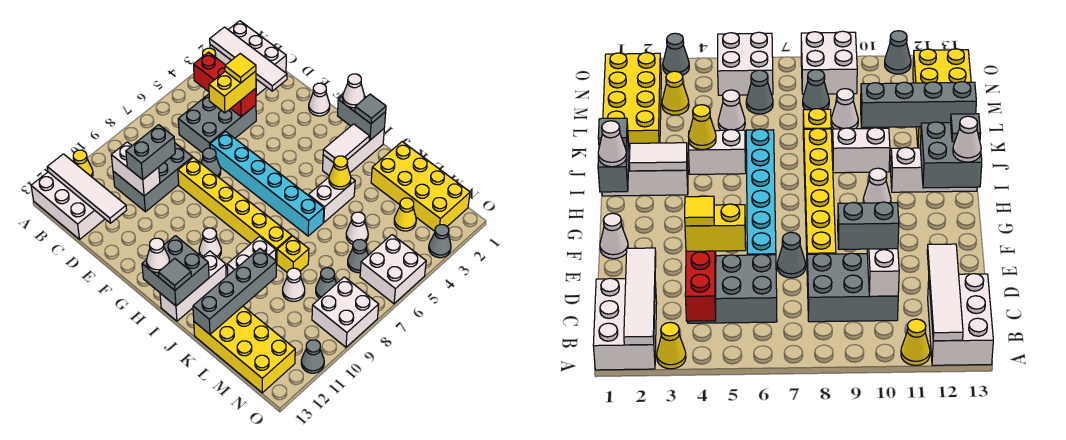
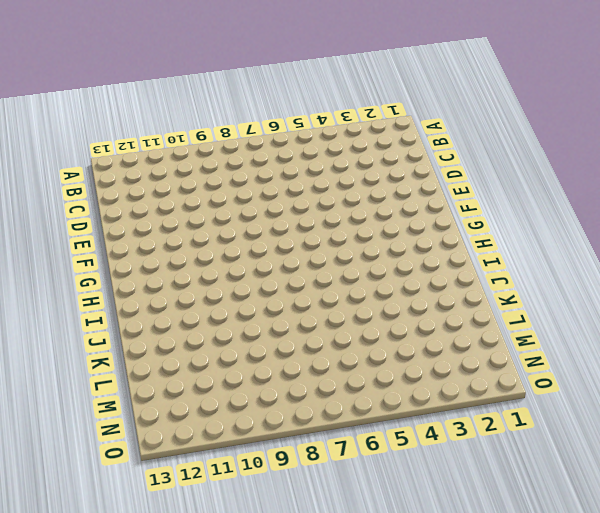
none -> white 2x3 brick [210,21,286,95]
none -> yellow 1x1 cone [657,322,686,369]
none -> yellow 1x1 cone [73,150,93,177]
none -> white 2x3 brick [31,172,105,239]

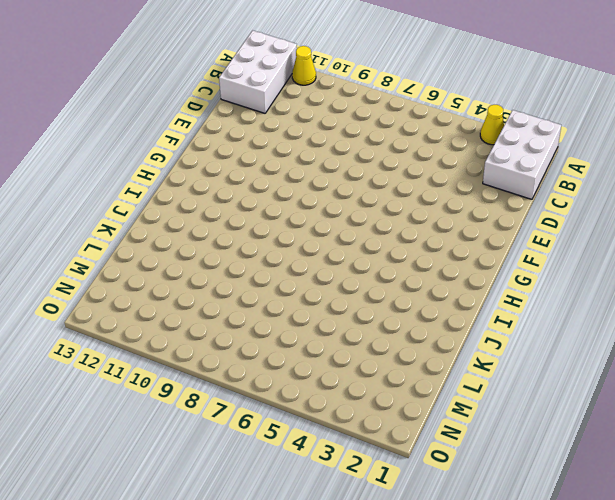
none -> grey 2x3 brick [178,94,256,153]
none -> grey 2x3 brick [113,143,193,212]
none -> cyan 1x6 brick [210,131,324,236]
none -> grey 1x1 cone [201,148,221,177]

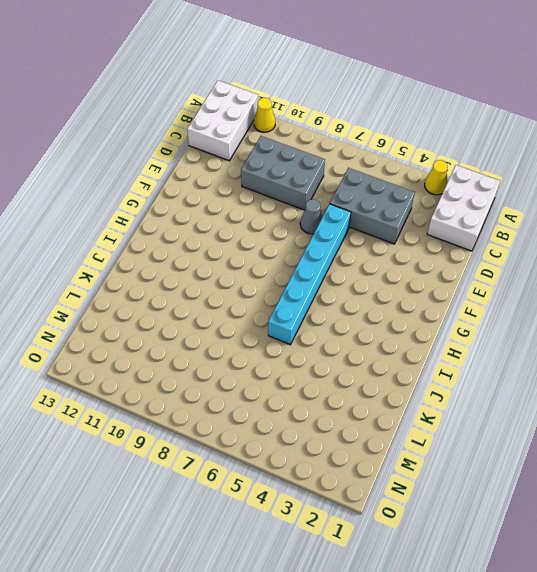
none -> yellow 1x6 brick [178,157,292,264]
none -> white 1x1 cone [309,83,330,116]
none -> white 1x1 cone [199,228,221,258]
none -> white 1x3 brick [323,129,384,175]

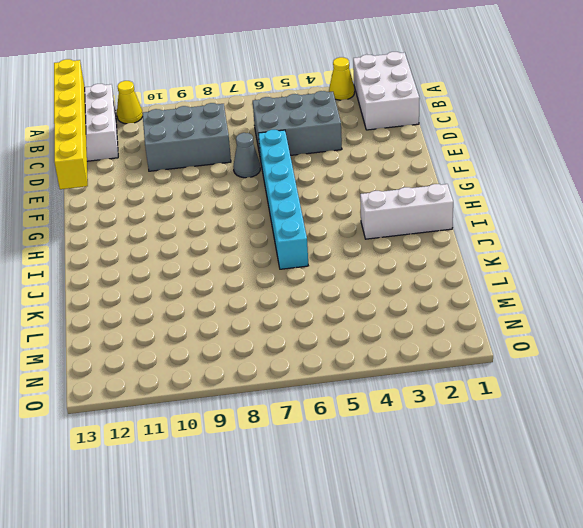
yellow 1x6 brick [54,59,88,189] -> yellow 1x6 brick moved to [178,157,292,264]
none -> white 1x1 cone [309,83,330,116]
none -> white 1x1 cone [199,228,221,258]
none -> white 1x3 brick [160,251,226,321]
none -> white 1x2 brick [308,177,355,222]

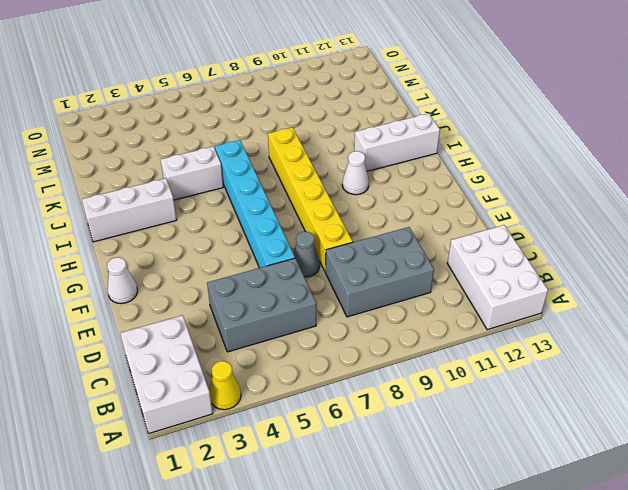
none -> yellow 1x1 cone [73,150,93,177]
none -> white 1x2 brick [227,237,276,275]
none -> yellow 2x4 brick [371,142,470,231]
none -> yellow 1x1 brick [277,236,309,272]

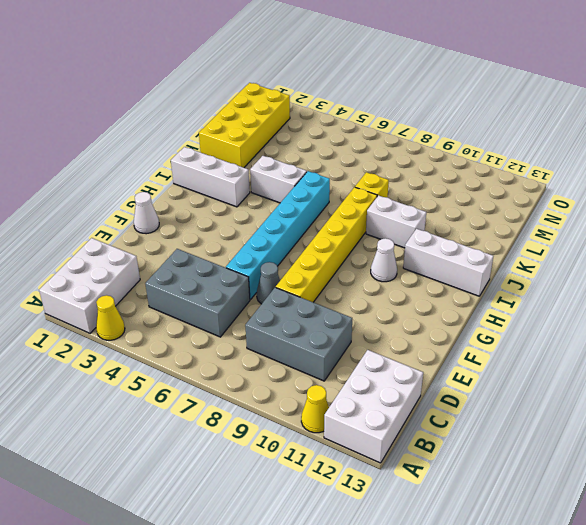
none -> yellow 2x4 brick [194,306,295,393]
none -> white 1x1 cone [346,212,368,244]
none -> white 1x1 cone [283,268,305,301]
none -> yellow 1x1 cone [394,198,416,231]

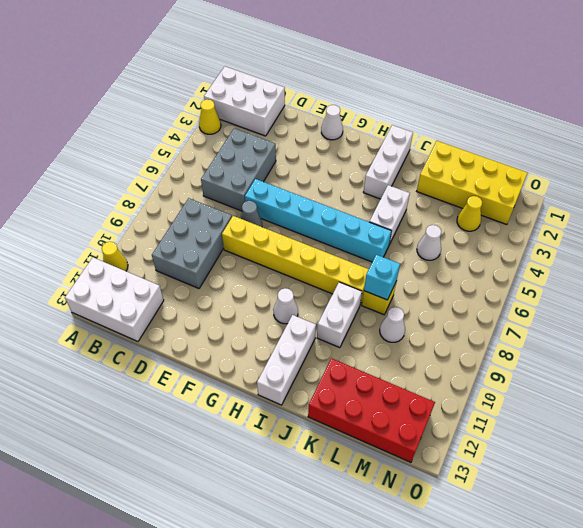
cyan 1x1 brick [364,255,400,300] -> none
red 2x4 brick [308,358,435,462] -> yellow 2x4 brick [194,306,295,393]
none -> grey 1x1 cone [348,240,368,273]
none -> grey 1x1 cone [316,268,337,299]
none -> white 2x2 brick [360,235,426,304]
none -> white 2x2 brick [312,277,379,347]

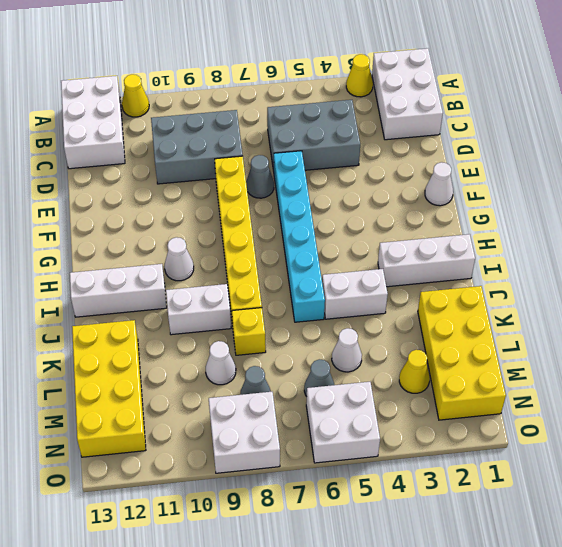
none -> grey 1x1 cone [429,225,451,258]
none -> grey 1x1 cone [301,340,324,373]
none -> white 1x4 tile [210,27,287,91]
none -> white 1x4 tile [47,154,127,223]

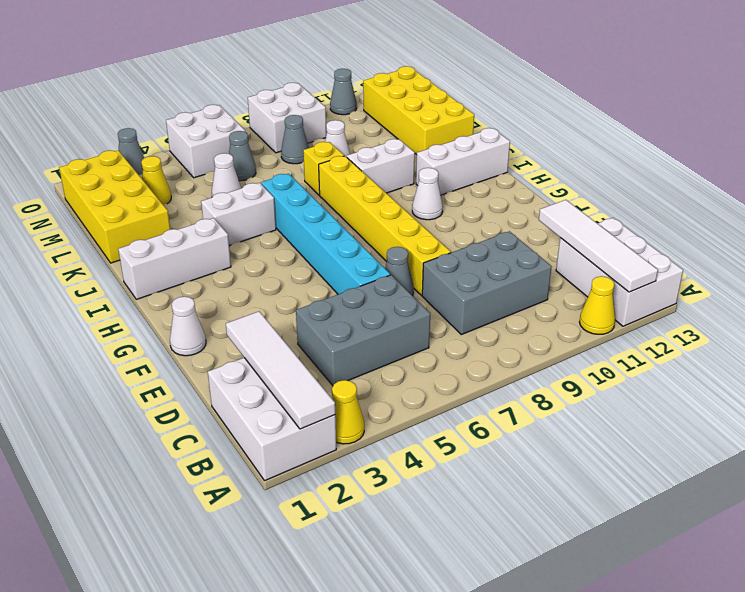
none -> red 1x3 brick [194,52,256,117]
none -> white 1x2 brick [111,142,160,196]
none -> grey 1x2 brick [337,96,386,140]
none -> grey 2x2 brick [142,236,209,306]

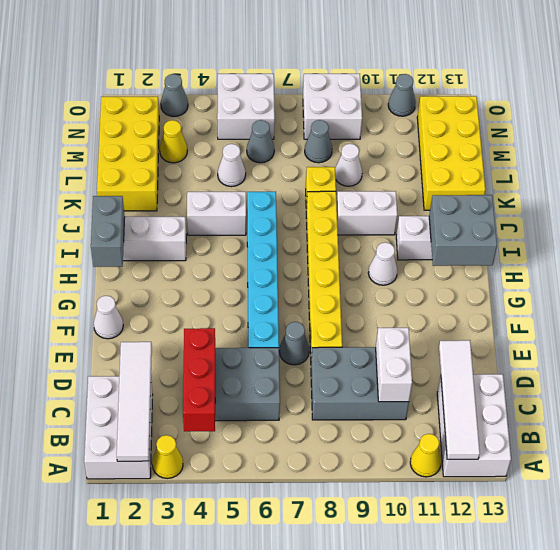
none -> white 1x2 tile [323,124,370,163]
none -> yellow 1x1 cone [329,156,351,189]
none -> grey 1x4 brick [193,249,276,334]
none -> yellow 1x2 brick [209,71,256,113]

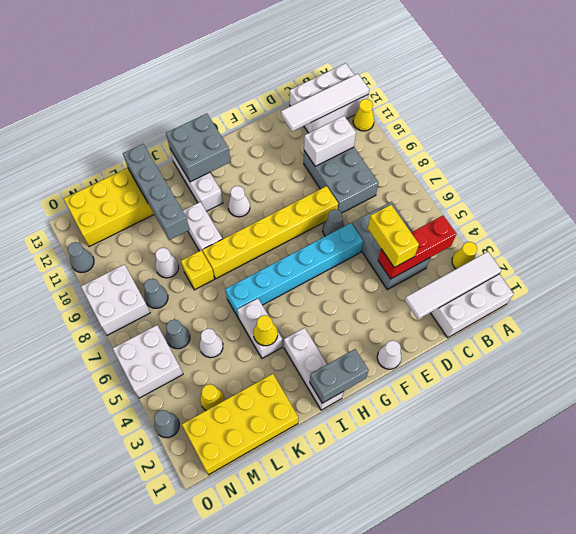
none -> white 1x2 tile [323,124,370,163]
none -> grey 1x2 brick [126,125,175,180]
none -> white 1x1 cone [343,74,364,108]
none -> white 1x1 cone [147,238,169,272]

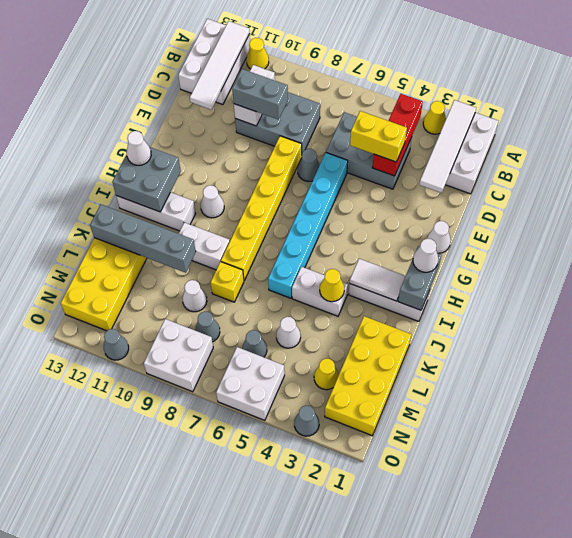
none -> grey 1x1 tile [355,94,386,124]
none -> grey 1x1 tile [158,258,191,290]
none -> yellow 1x1 tile [225,54,256,83]

